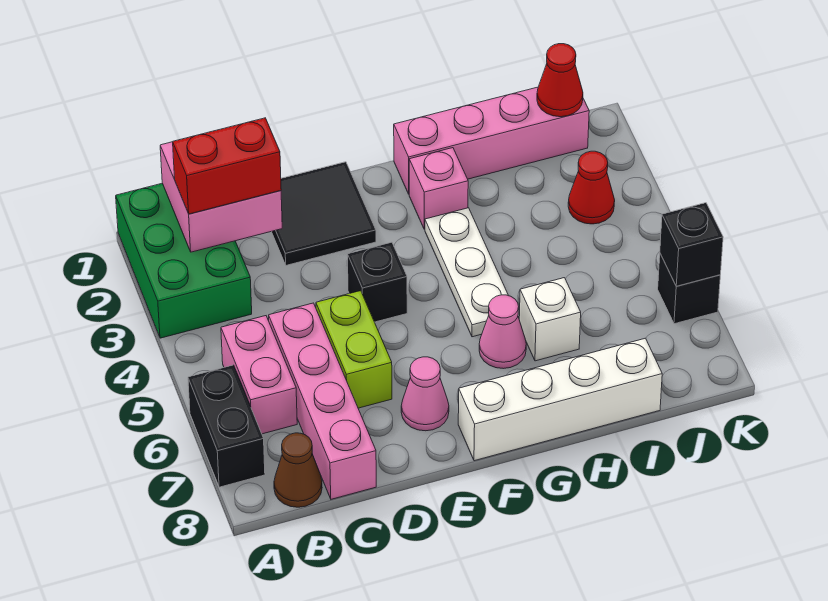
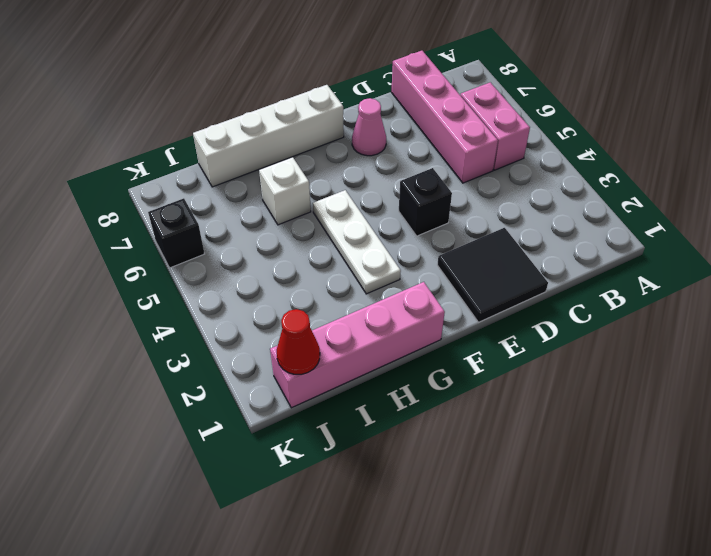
none -> green 2x3 brick [116,183,252,338]
none -> black 1x2 brick [188,365,265,487]
none -> brown 1x1 cone [274,433,322,507]

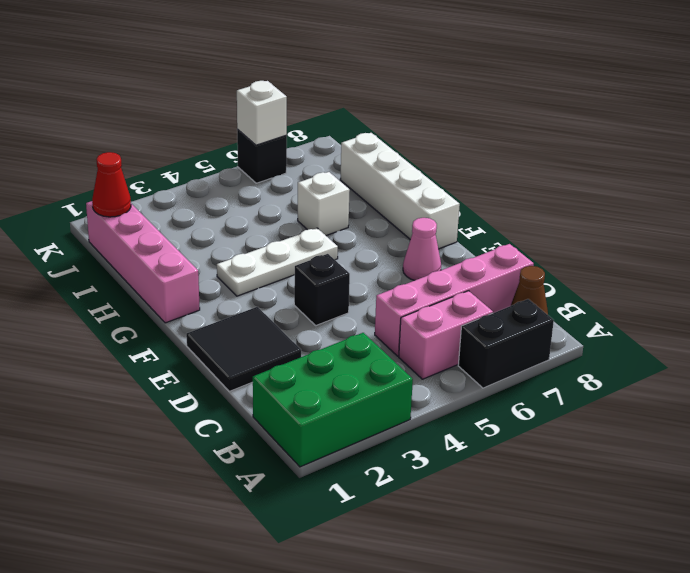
white 1x1 brick [237,81,287,145] -> black 1x1 brick [660,203,723,286]
none -> lime 1x2 brick [316,291,392,408]
none -> pink 1x1 brick [409,148,468,229]
none -> pink 1x1 cone [479,295,526,369]

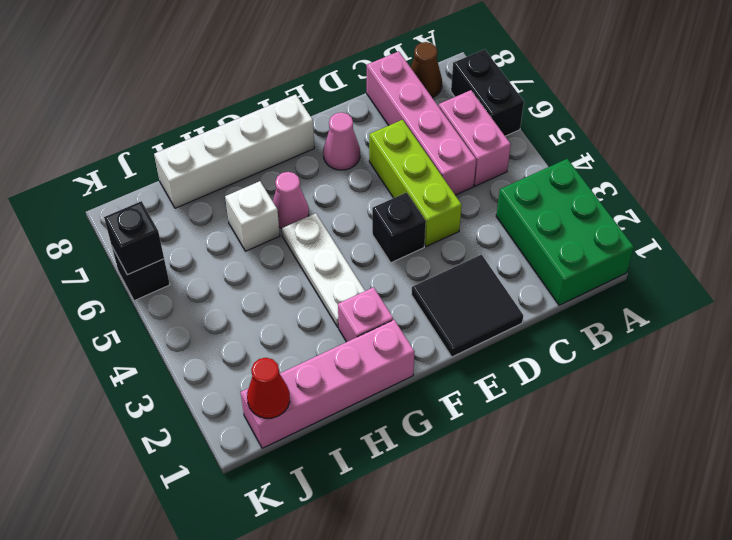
lime 1x3 brick [369,120,462,247] -> lime 1x2 brick [316,291,392,408]
none -> red 1x1 cone [568,151,615,224]
none -> pink 2x2 brick [160,142,282,252]
none -> red 1x2 brick [173,118,281,214]

